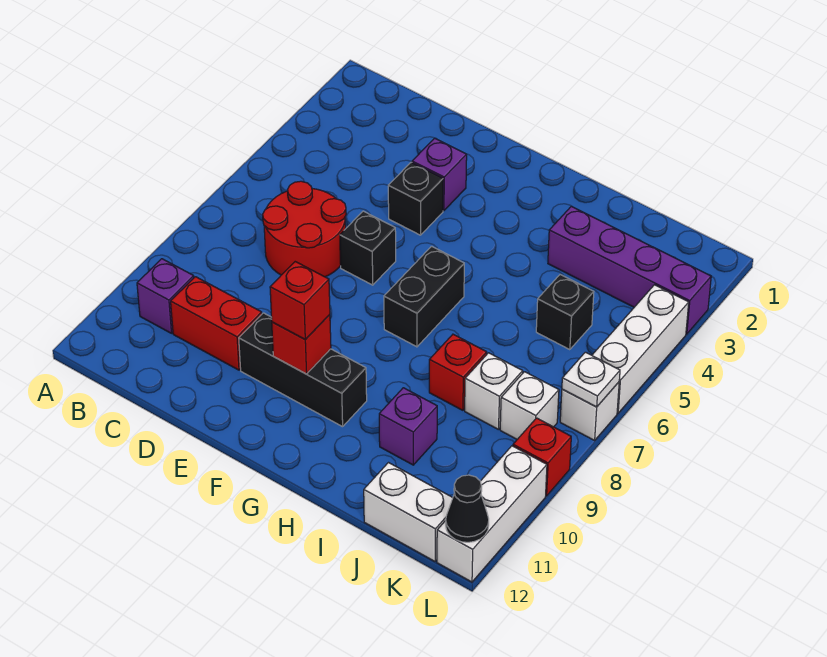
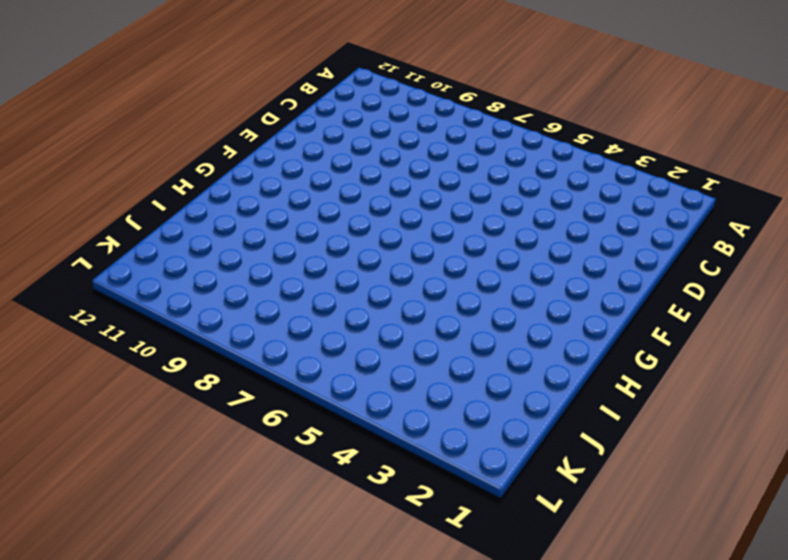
none -> purple 1x1 brick [137,259,194,333]
none -> red 2x2 round brick [263,181,346,277]
none -> red 1x2 brick [171,277,262,370]

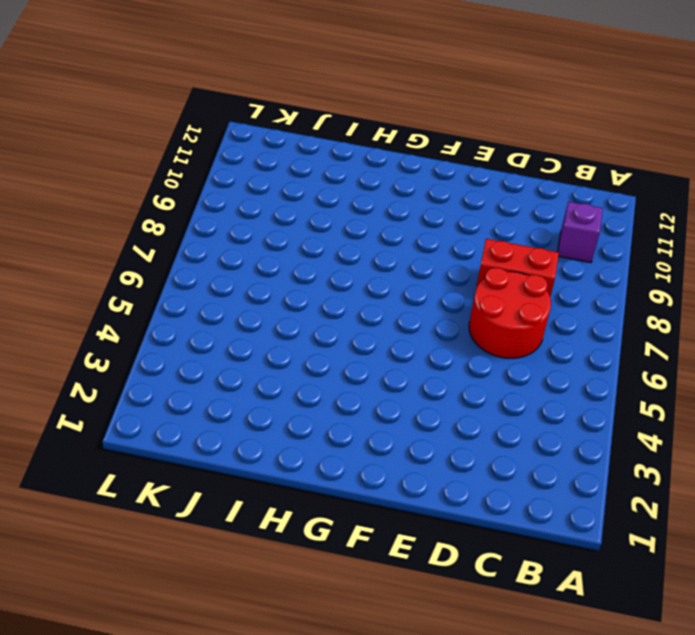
red 1x2 brick [476,239,559,296] -> red 1x2 brick moved to [171,277,262,370]
none -> purple 1x1 brick [412,138,467,211]
none -> black 1x1 brick [388,162,443,235]
none -> black 1x1 brick [340,211,396,285]

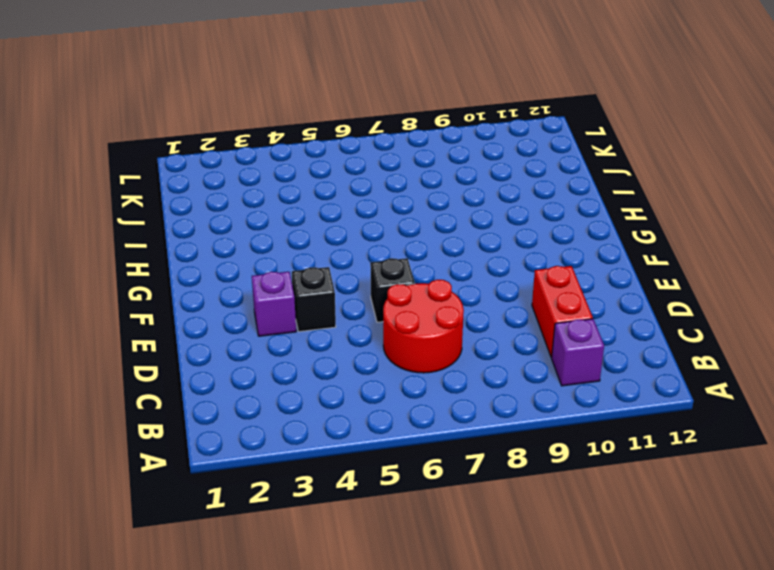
none -> black 1x3 brick [239,313,367,427]
none -> black 1x2 brick [384,246,464,347]
none -> purple 1x4 brick [548,206,711,334]

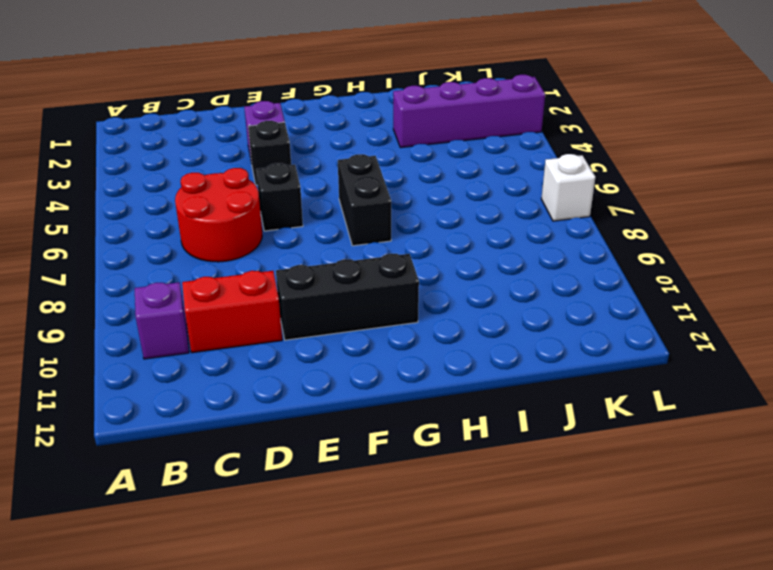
none -> red 1x1 brick [429,334,487,410]
none -> purple 1x1 brick [379,388,437,465]
none -> black 1x1 brick [536,275,594,350]

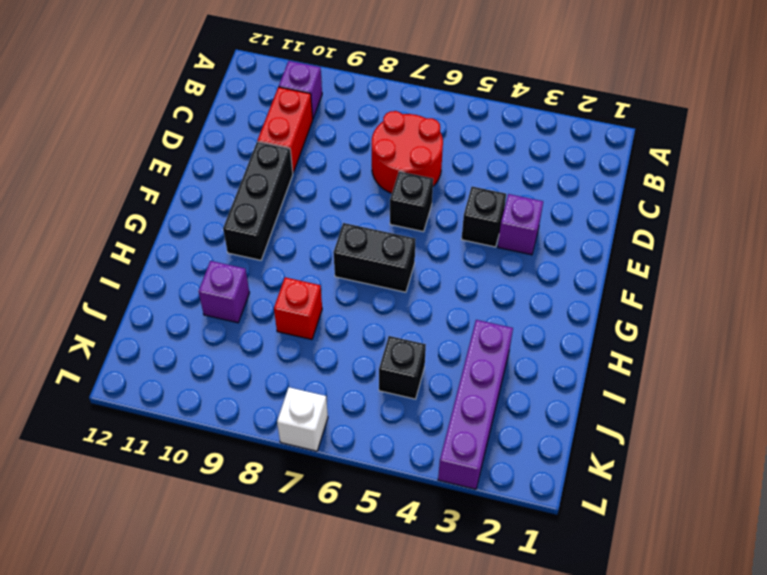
none -> white 1x1 brick [465,353,523,430]
none -> white 1x2 brick [364,463,453,561]
none -> white 1x1 brick [500,372,559,439]

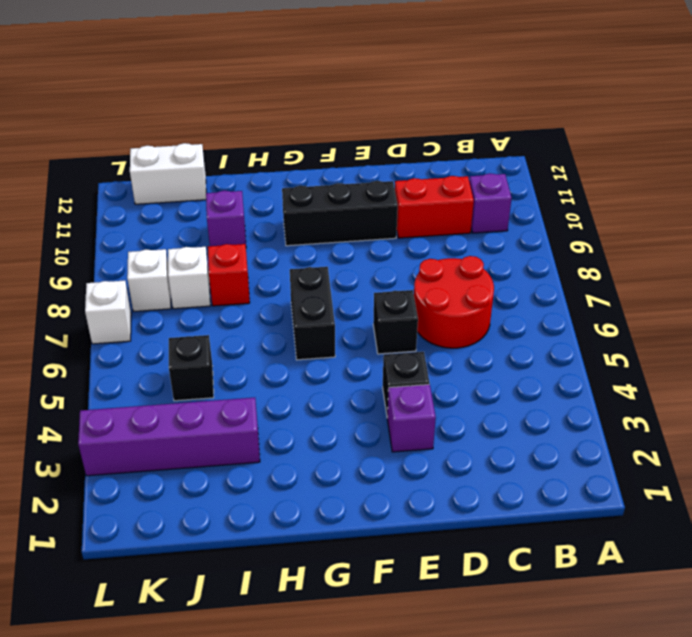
none -> white 1x3 brick [592,285,689,413]
none -> red 1x1 brick [513,418,571,496]
none -> white 1x3 brick [437,446,547,582]

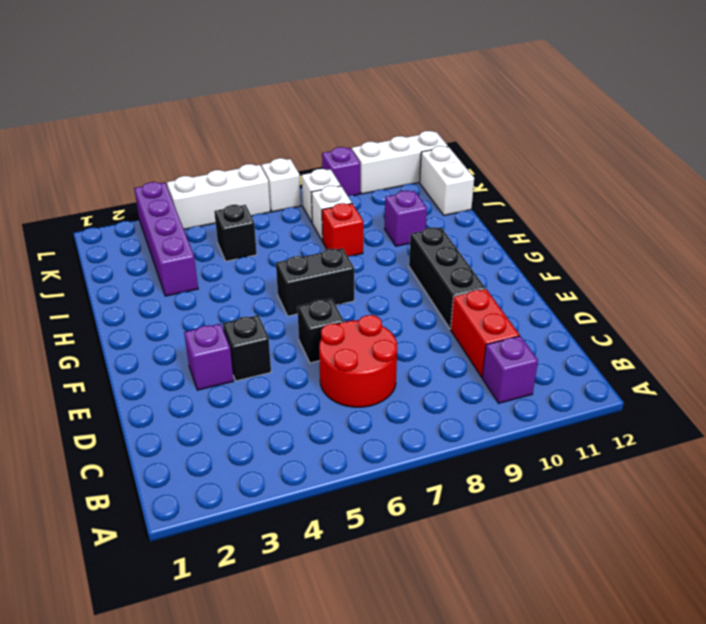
purple 1x1 brick [322,147,360,196] -> red 1x1 brick [513,418,571,496]
none -> red 1x1 brick [272,315,331,374]
none -> white 1x1 plate [562,352,620,407]
none -> black 1x1 cone [446,475,489,542]

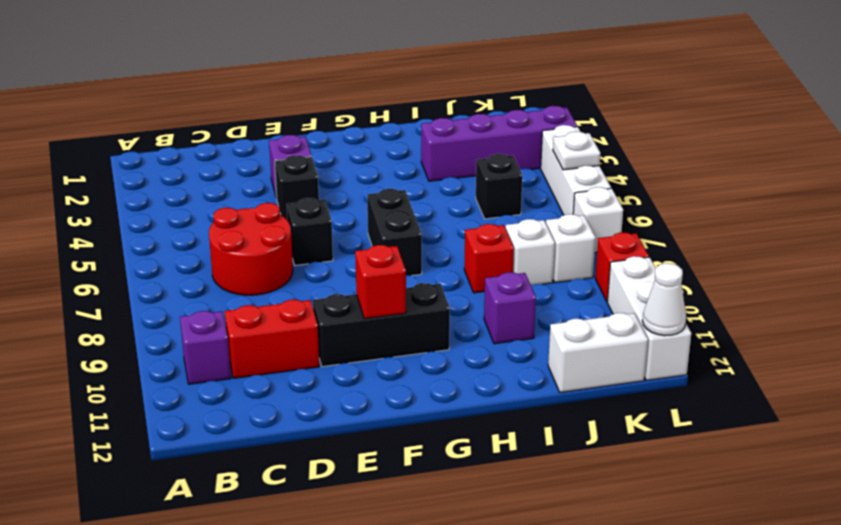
white 1x1 plate [553,132,600,170] -> white 1x1 plate moved to [562,352,620,407]
white 1x1 cone [642,263,686,336] -> black 1x1 cone [446,475,489,542]
none -> red 1x1 brick [270,262,330,340]

